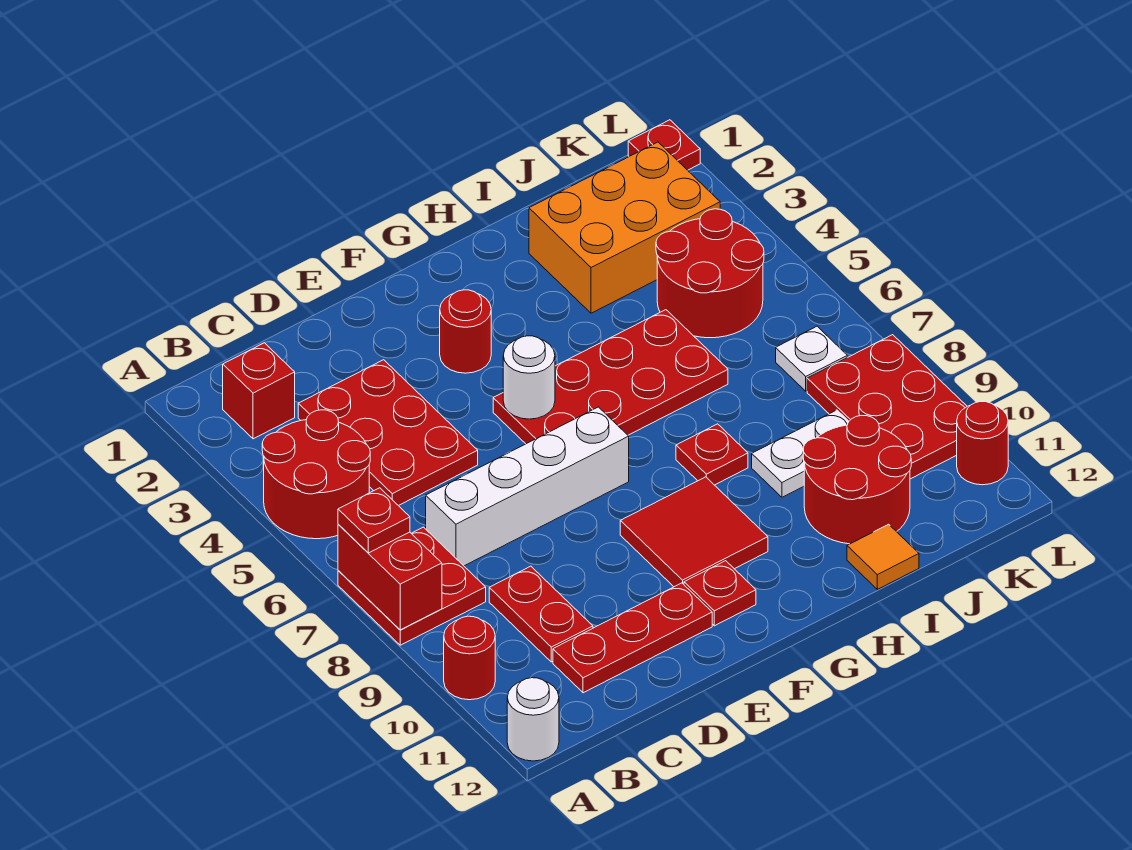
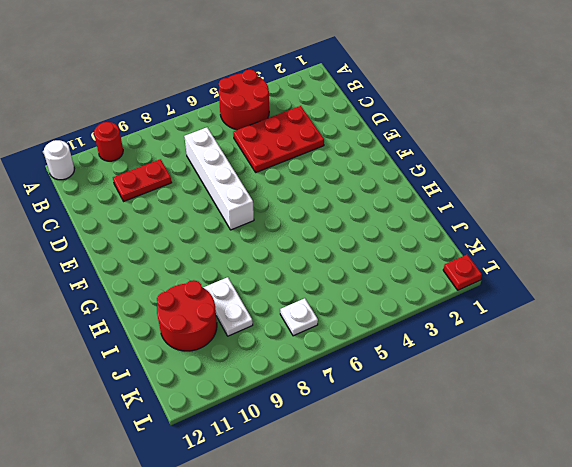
none -> red 2x2 plate [338,527,486,645]
none -> red 1x1 brick [223,343,295,439]
none -> red 1x3 plate [553,583,712,693]

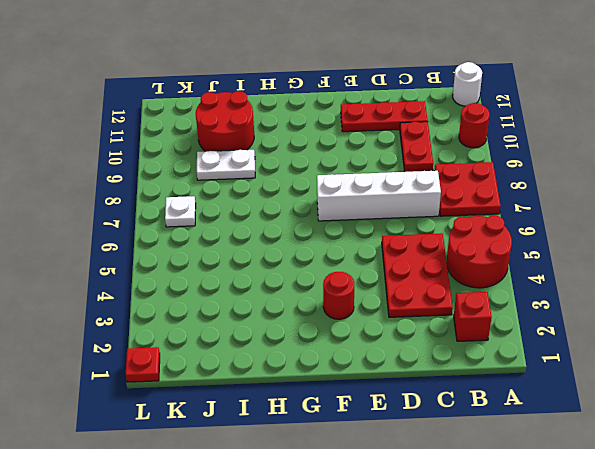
none -> red 2x4 plate [493,310,728,444]
none -> red 2x2 tile [620,477,768,587]
none -> red 1x1 plate [684,561,756,626]

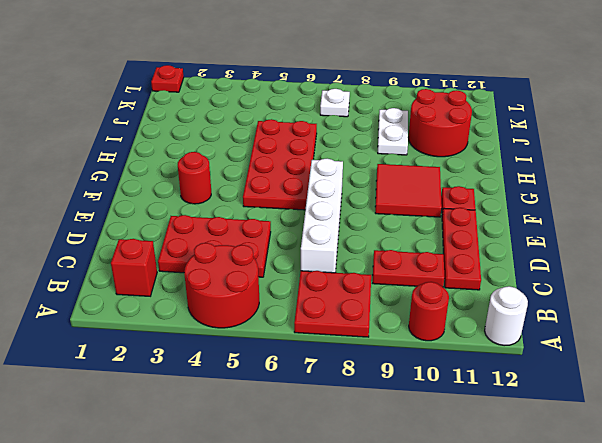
none -> red 1x1 plate [676,424,748,485]
none -> orange 2x3 brick [529,142,720,313]
none -> orange 1x1 tile [847,524,919,589]

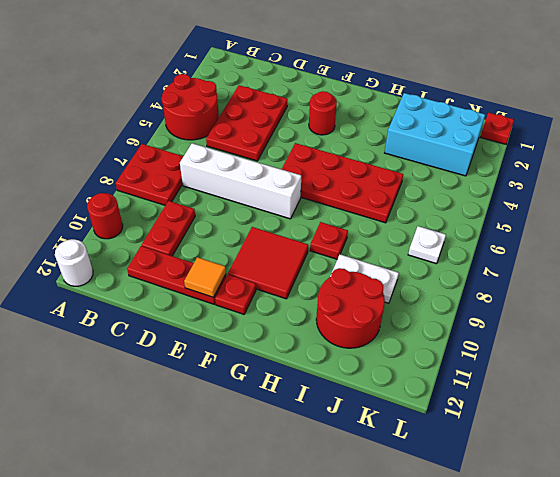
orange 1x1 tile [184,257,226,297] -> orange 1x1 tile moved to [847,524,919,589]
cyan 2x3 brick [385,93,485,176] -> orange 2x3 brick [529,142,720,313]
none -> red 1x1 brick [223,343,295,439]
none -> red 2x2 round brick [656,209,764,338]
none -> red 2x3 plate [807,335,967,479]

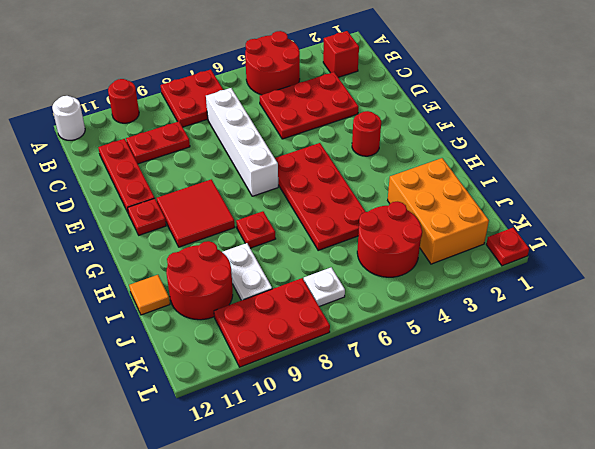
none -> red 1x1 round brick [957,402,1008,485]
none -> red 1x2 brick [338,525,442,630]
none -> white 1x1 round brick [503,336,555,419]

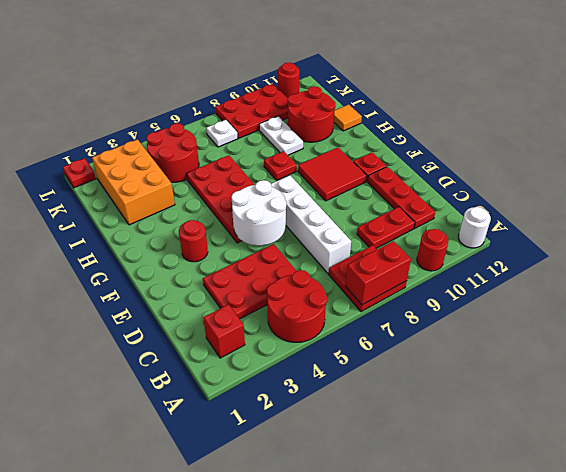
white 2x2 round brick [231,180,287,246] -> white 1x1 round brick [503,336,555,419]
none -> red 1x1 plate [338,488,410,553]

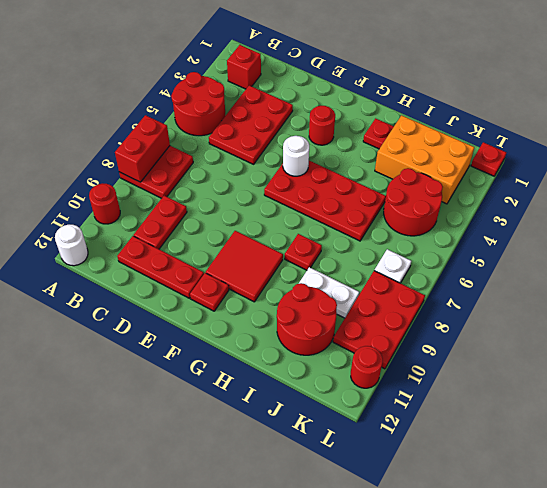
red 1x1 plate [363,118,394,149] -> red 1x1 plate moved to [338,488,410,553]
none -> white 1x4 brick [426,407,629,566]
none -> orange 1x1 tile [847,524,919,589]

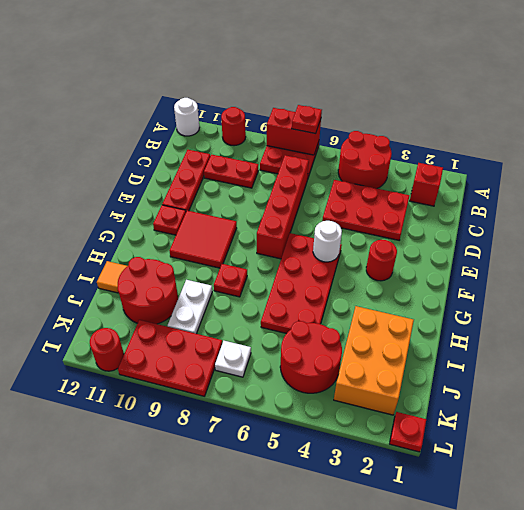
red 1x4 brick [257,155,309,259] -> white 1x4 brick [426,407,629,566]

